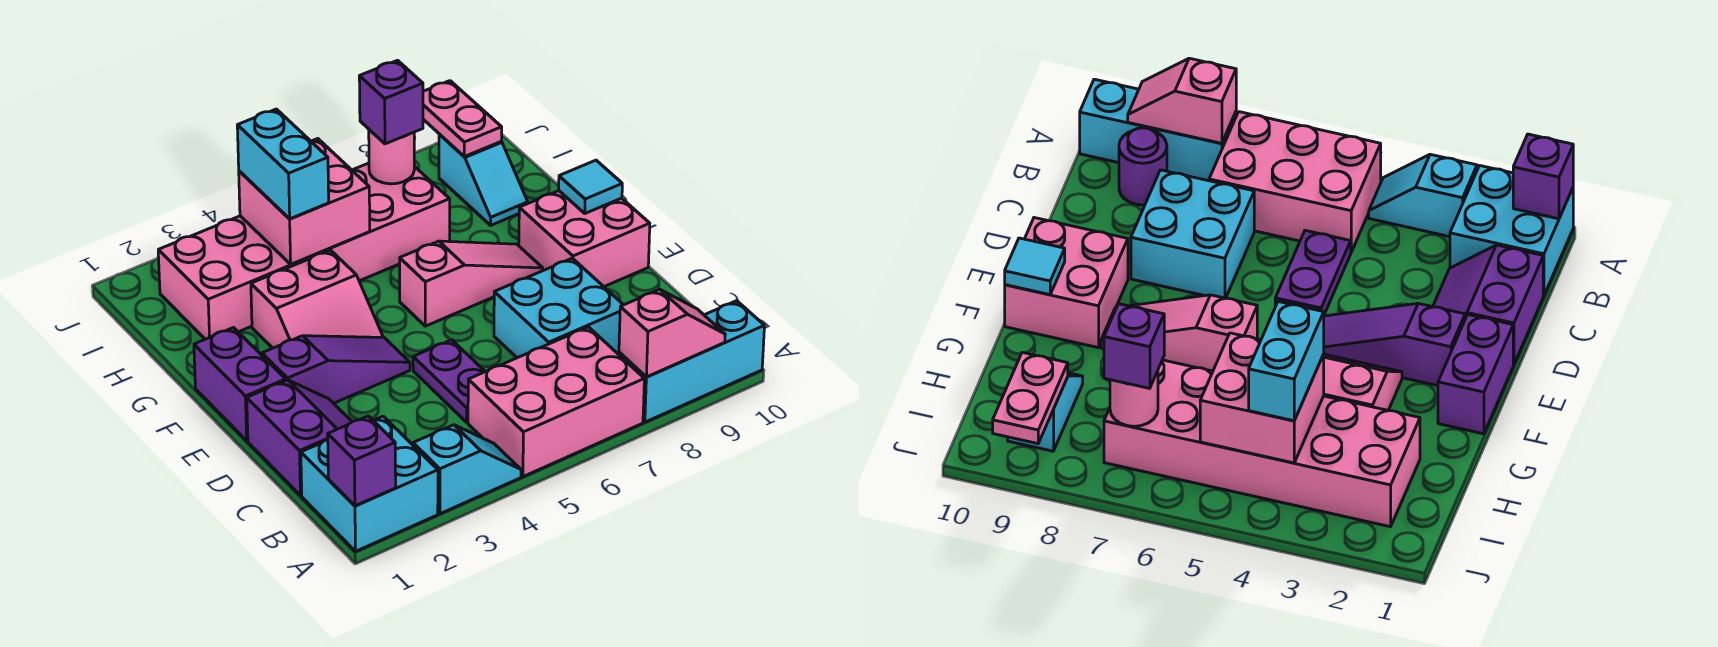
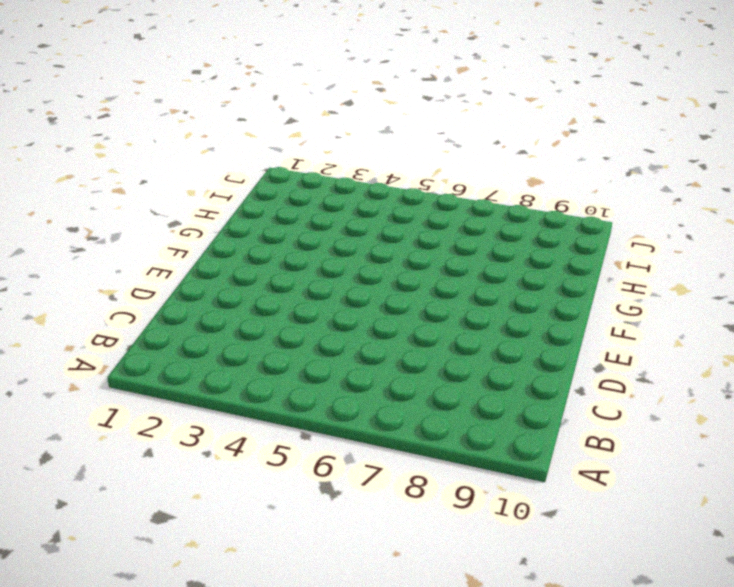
none -> cyan 2x2 brick [301,416,438,551]
none -> cyan 1x2 slope [413,425,521,514]
none -> pink 2x3 brick [468,327,644,477]

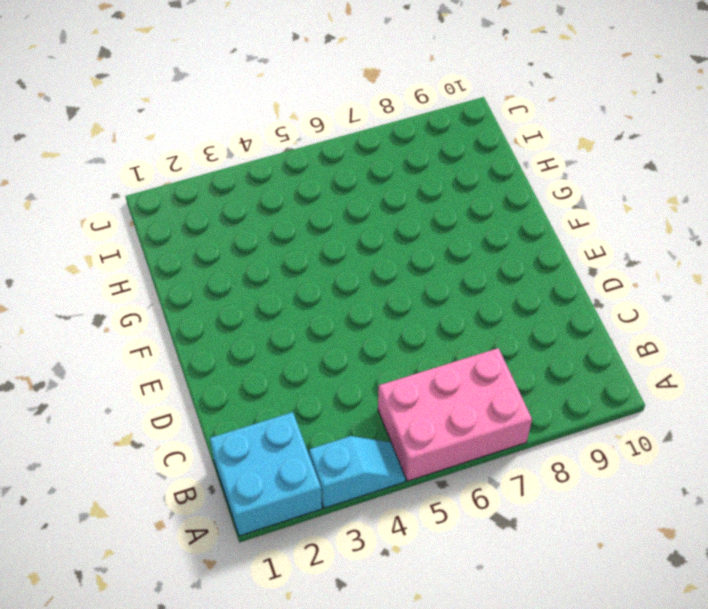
none -> cyan 1x3 brick [619,301,764,422]
none -> purple 1x1 round brick [1119,128,1167,205]
none -> purple 2x2 slope [247,380,352,495]

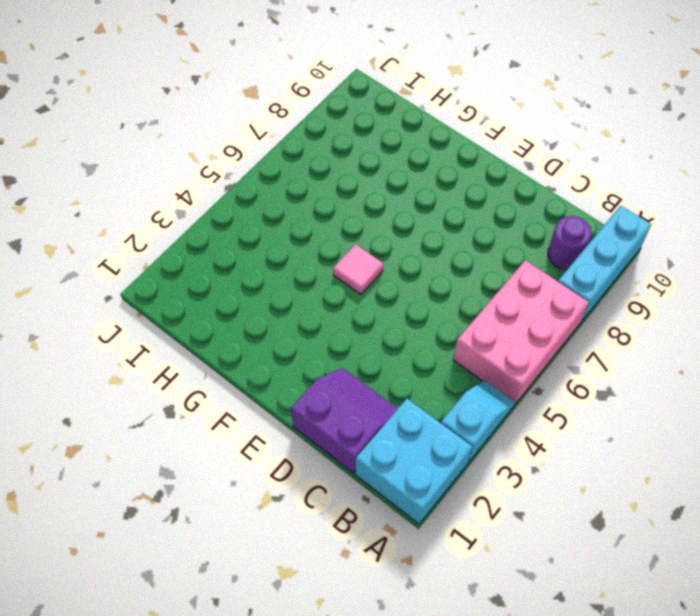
pink 1x1 tile [333,244,383,294] -> none
none -> purple 1x2 plate [413,340,485,422]
none -> cyan 2x2 brick [494,258,623,358]
none -> purple 1x2 brick [194,328,286,441]

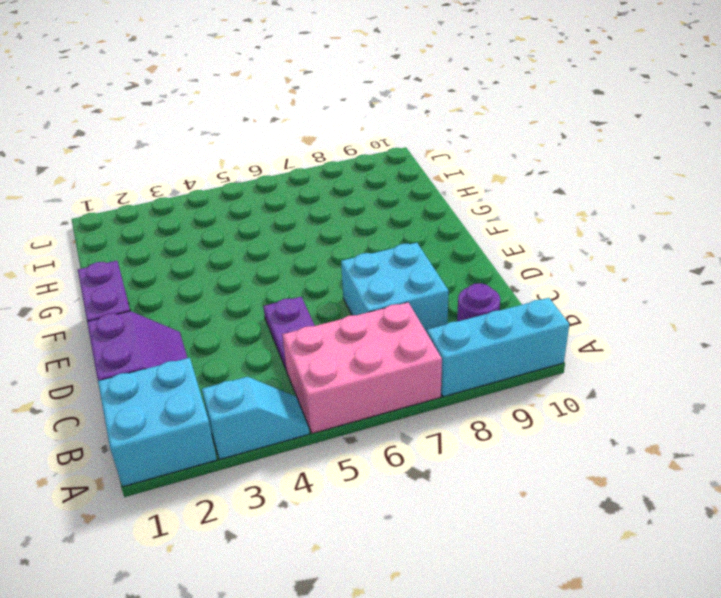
none -> purple 1x3 slope [262,336,410,403]
none -> pink 2x2 brick [519,191,650,287]
none -> pink 2x2 slope [251,250,383,348]

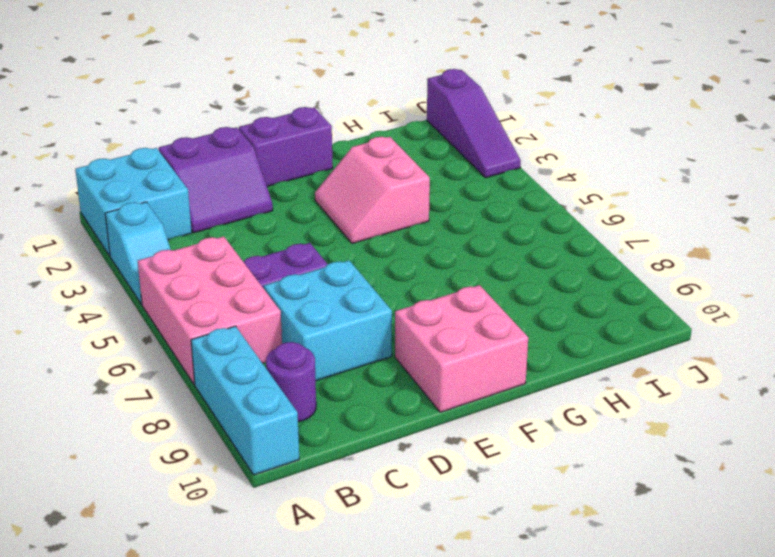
purple 1x3 slope [427,69,521,178] -> purple 1x3 slope moved to [262,336,410,403]
none -> pink 1x3 slope [400,241,543,326]
none -> pink 2x6 brick [158,163,450,339]
none -> cyan 1x2 slope [439,134,528,225]

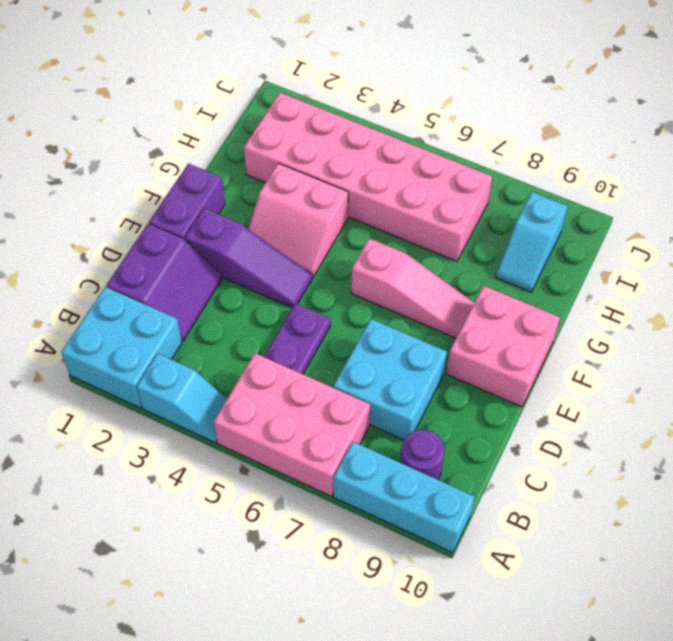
none -> purple 1x1 brick [328,416,396,506]
none -> pink 1x2 slope [619,289,725,377]
none -> cyan 1x1 tile [559,160,622,213]

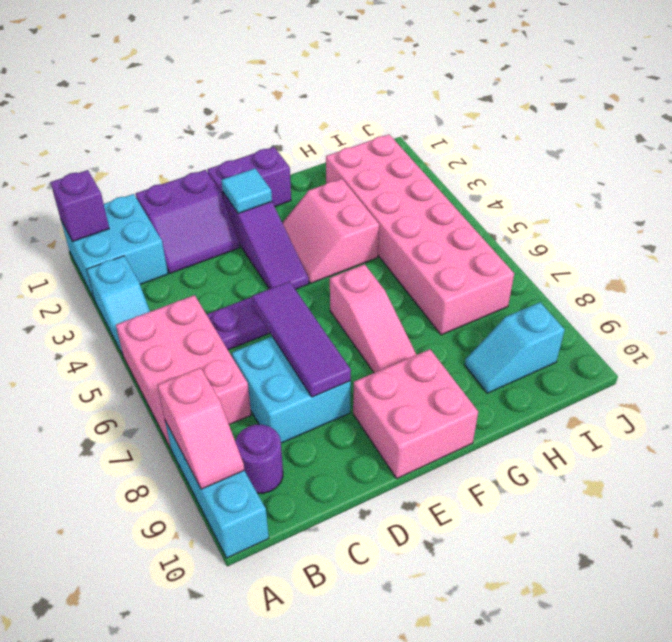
purple 1x3 tile [252,281,351,397] -> none
cyan 1x1 tile [221,168,272,213] -> cyan 1x1 tile moved to [559,160,622,213]
none -> pink 2x2 brick [239,139,370,264]
none -> pink 1x1 round brick [369,130,414,184]
none -> pink 1x2 plate [423,81,502,156]

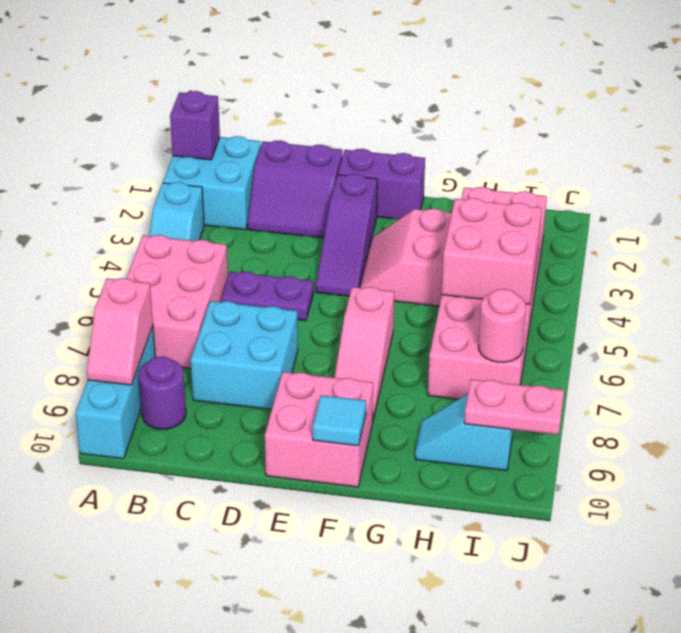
none -> cyan 1x2 brick [237,109,329,219]
none -> purple 1x1 brick [359,60,423,144]

